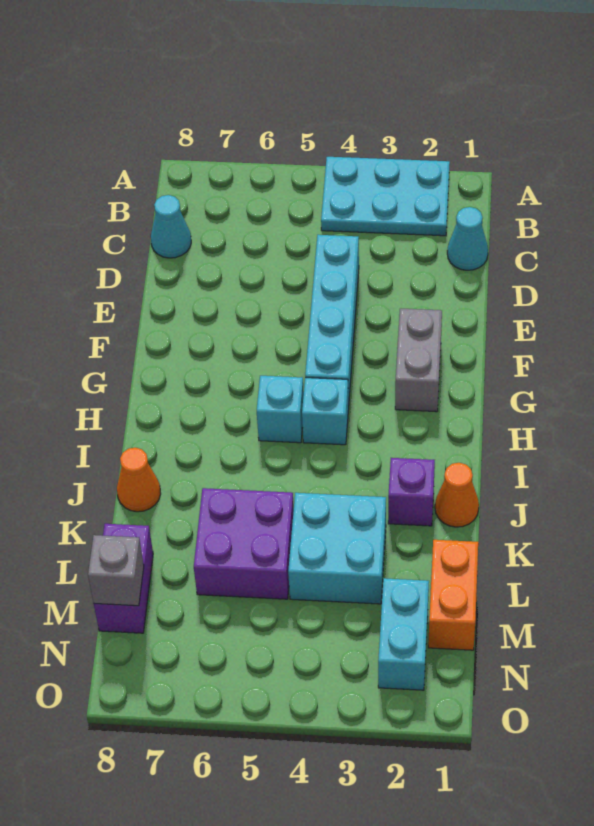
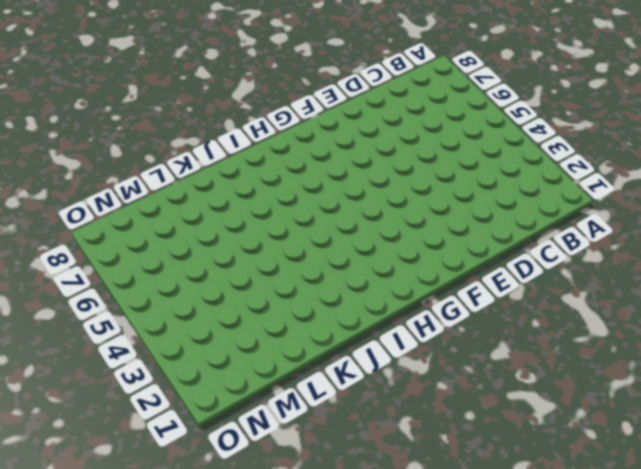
none -> cyan 2x3 plate [321,157,450,236]
none -> cyan 1x1 cone [447,207,488,270]
none -> cyan 1x1 cone [151,195,191,258]

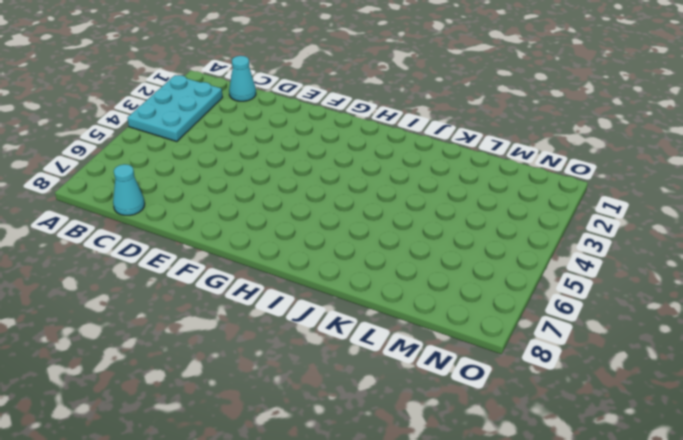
none -> cyan 1x4 brick [305,235,359,407]
none -> grey 1x2 brick [395,308,442,412]
none -> cyan 1x1 brick [302,378,349,445]

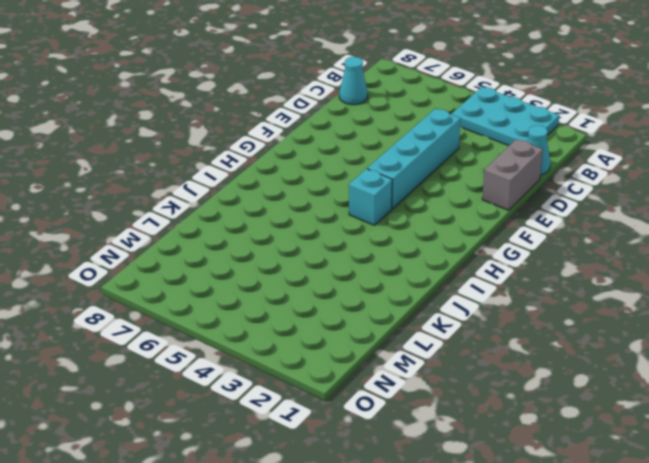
grey 1x2 brick [482,139,543,210] -> grey 1x2 brick moved to [395,308,442,412]
none -> cyan 1x1 brick [257,376,304,443]
none -> orange 1x1 cone [435,463,479,527]
none -> purple 1x1 brick [388,458,435,526]

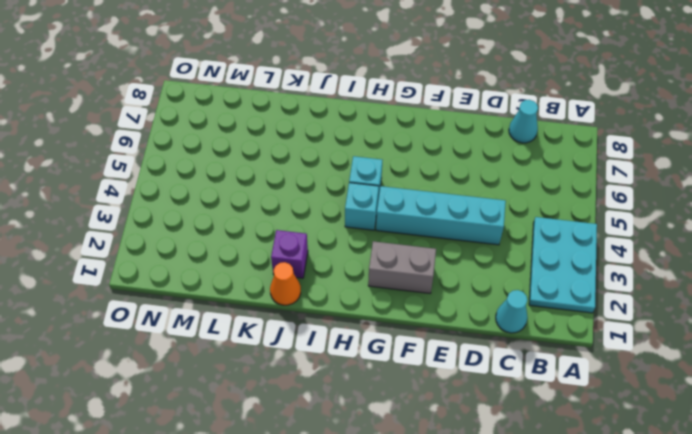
none -> orange 1x1 cone [117,448,161,512]
none -> cyan 2x2 brick [288,493,386,604]
none -> purple 2x2 brick [194,488,294,599]

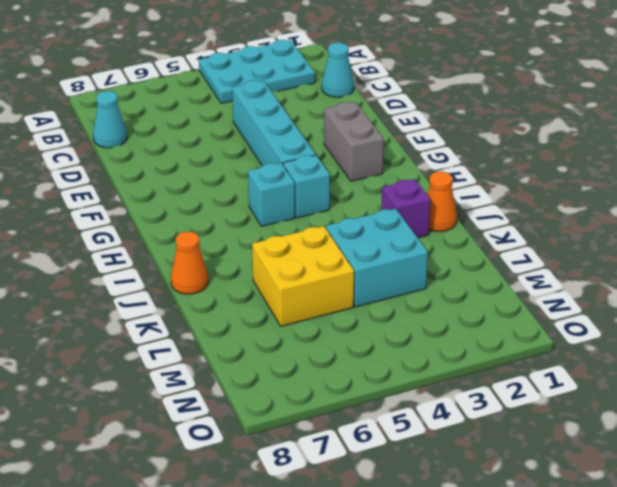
yellow 2x2 brick [252,226,354,326] -> purple 2x2 brick [194,488,294,599]
none -> orange 1x2 brick [428,540,478,650]
none -> purple 1x2 brick [94,524,153,633]
none -> cyan 1x2 brick [378,578,429,690]

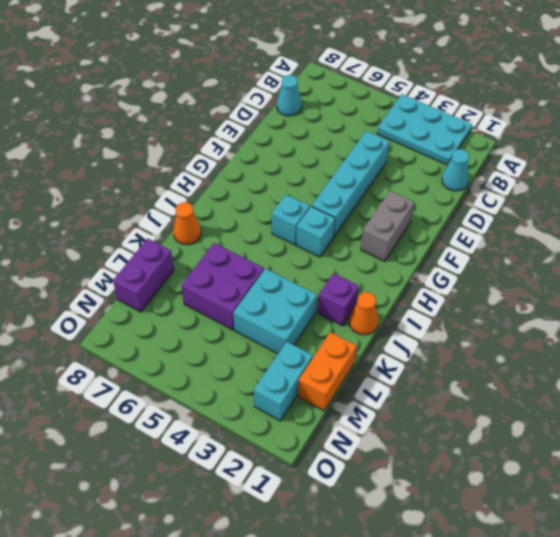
none -> grey 1x1 brick [88,535,144,606]

